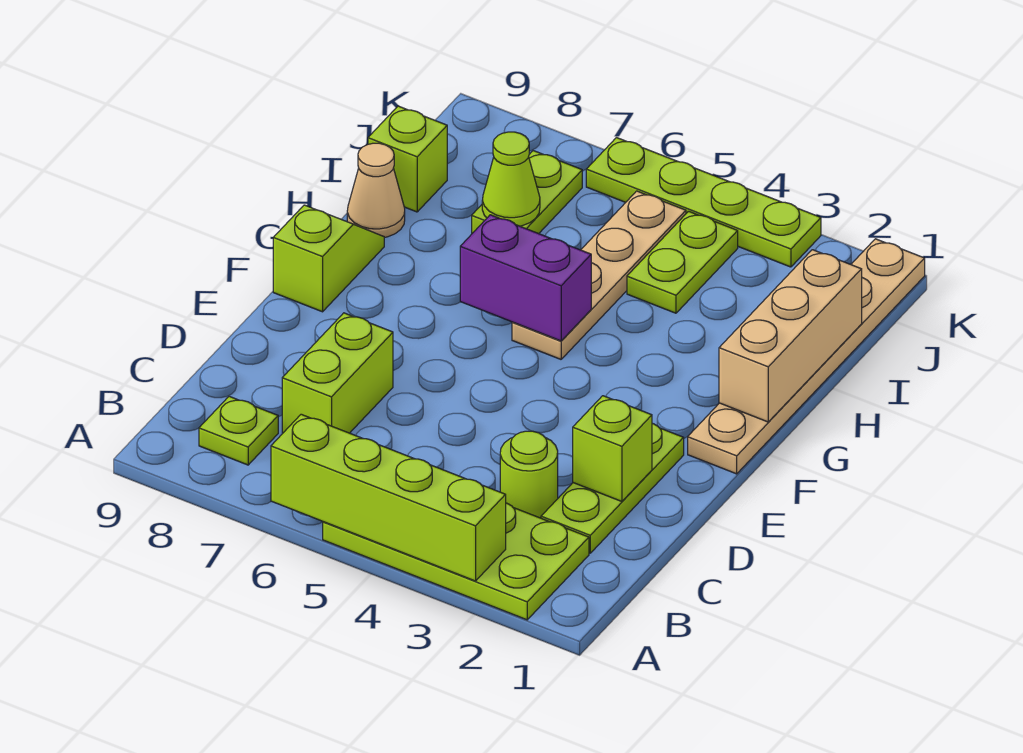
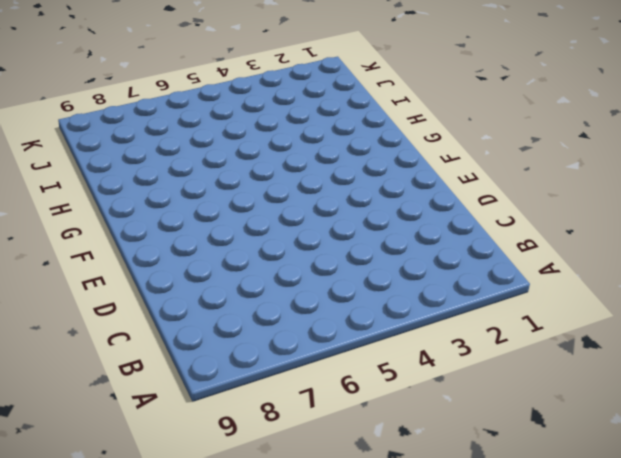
none -> lime 2x4 plate [323,503,589,620]
none -> lime 1x1 plate [199,396,278,465]
none -> lime 1x3 plate [541,423,684,553]

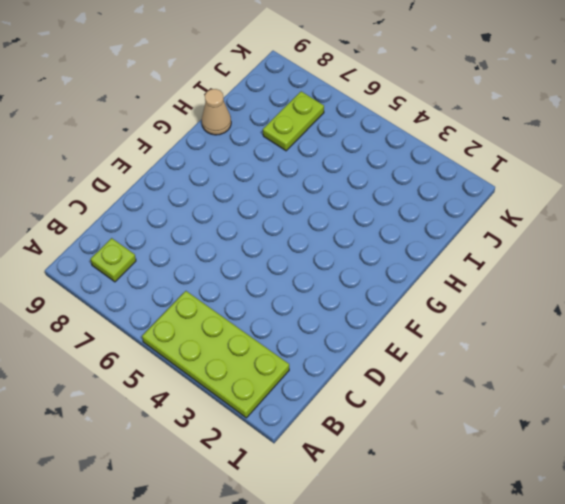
none -> lime 1x3 plate [541,423,684,553]
none -> lime 1x1 round brick [500,431,558,518]
none -> lime 1x2 brick [282,313,393,433]

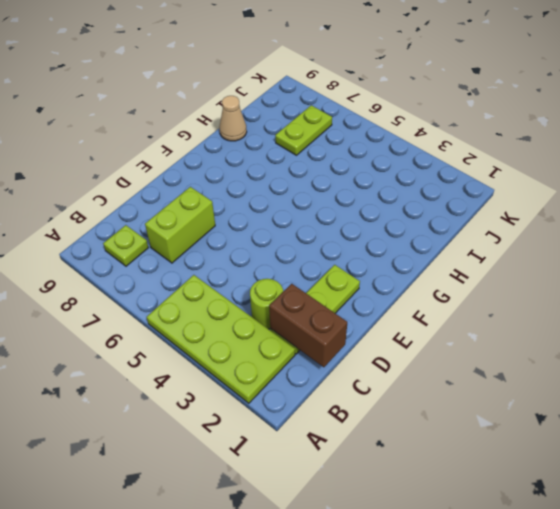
brown 1x2 brick [269,284,347,367] -> none
none -> tan 1x6 plate [688,239,925,474]
none -> lime 1x2 slope [273,205,384,312]
none -> tan 1x4 plate [512,191,686,359]

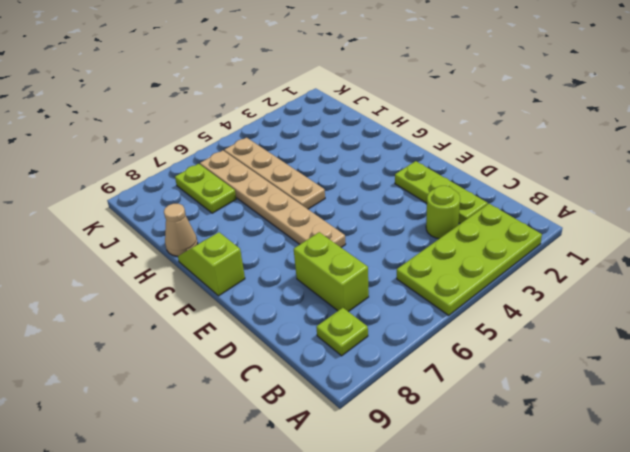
tan 1x6 plate [200,150,346,247] -> tan 1x6 plate moved to [688,239,925,474]
none -> lime 1x2 plate [627,211,738,313]
none -> lime 1x1 brick [368,106,447,212]
none -> lime 1x4 plate [586,138,821,267]

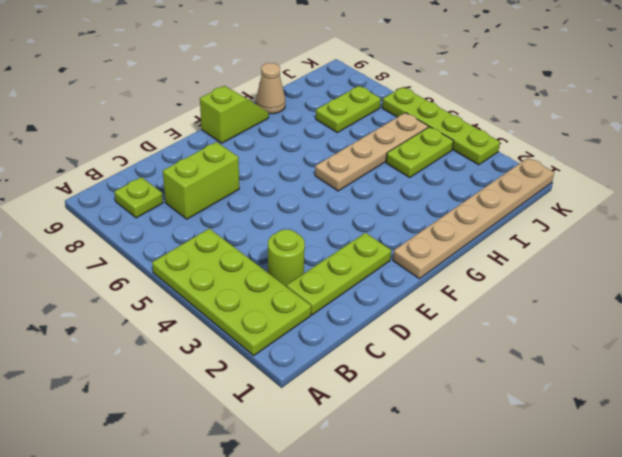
none -> lime 1x1 brick [368,106,447,212]
none -> lime 1x4 brick [271,414,506,581]
none -> lime 1x1 brick [573,396,652,502]

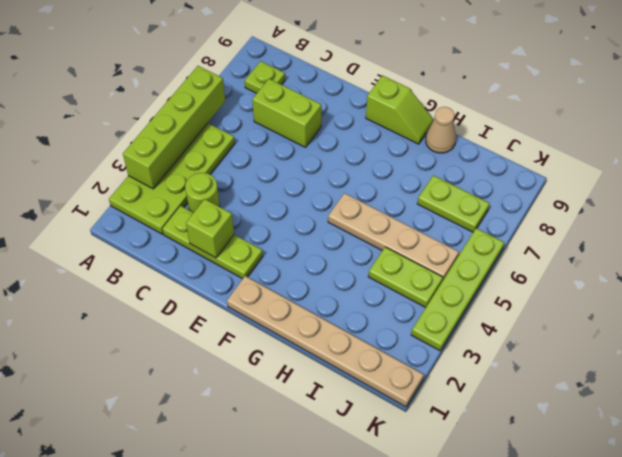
none -> lime 1x1 brick [368,106,447,212]
none -> tan 1x3 brick [719,250,862,422]
none -> purple 1x2 brick [460,215,591,341]

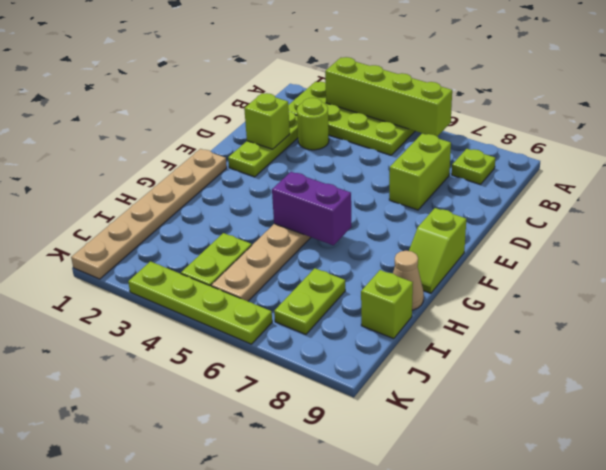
none -> tan 1x3 brick [719,250,862,422]
none -> lime 1x1 cone [482,132,540,226]

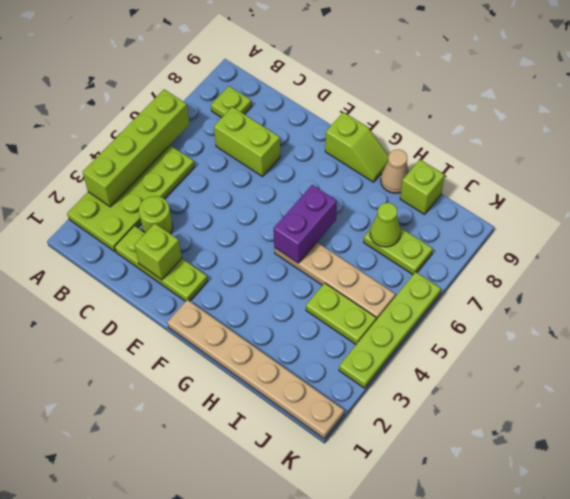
none -> tan 1x3 brick [719,250,862,422]

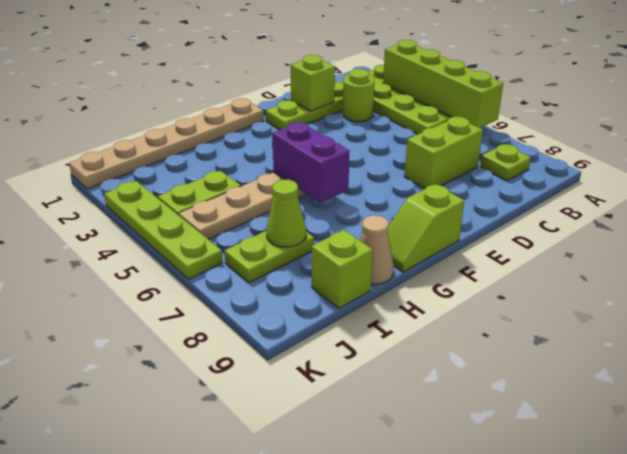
none -> tan 1x3 brick [719,250,862,422]

